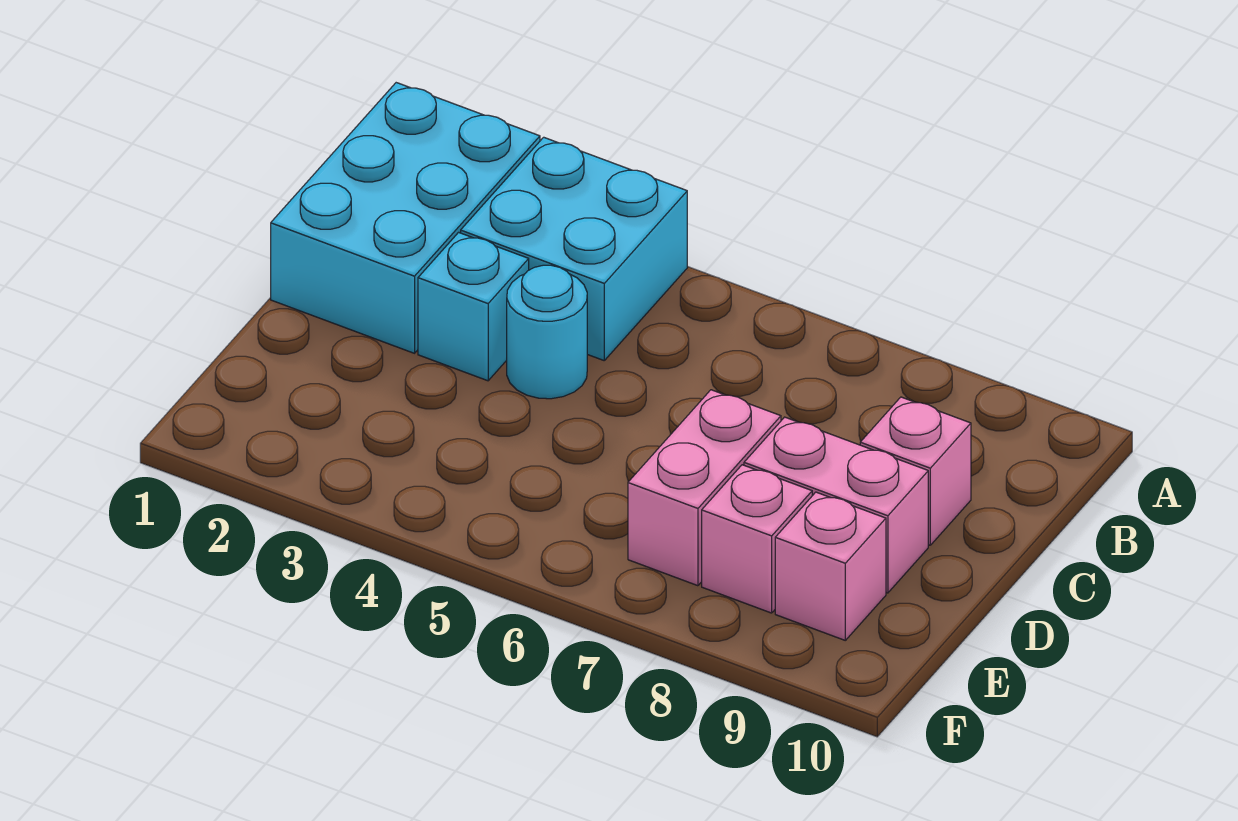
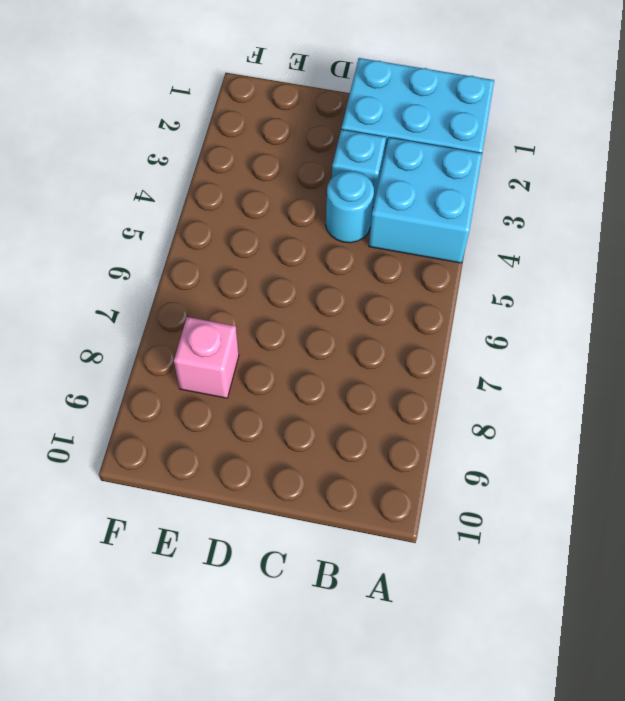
none -> pink 1x1 brick [860,397,971,545]
none -> pink 1x2 brick [628,390,781,586]

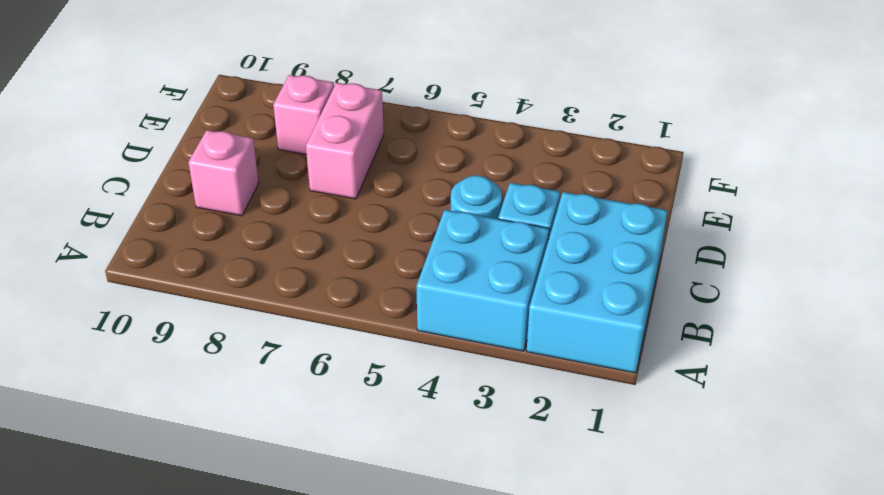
none -> pink 1x2 brick [744,417,928,593]
none -> pink 1x1 brick [775,492,886,640]

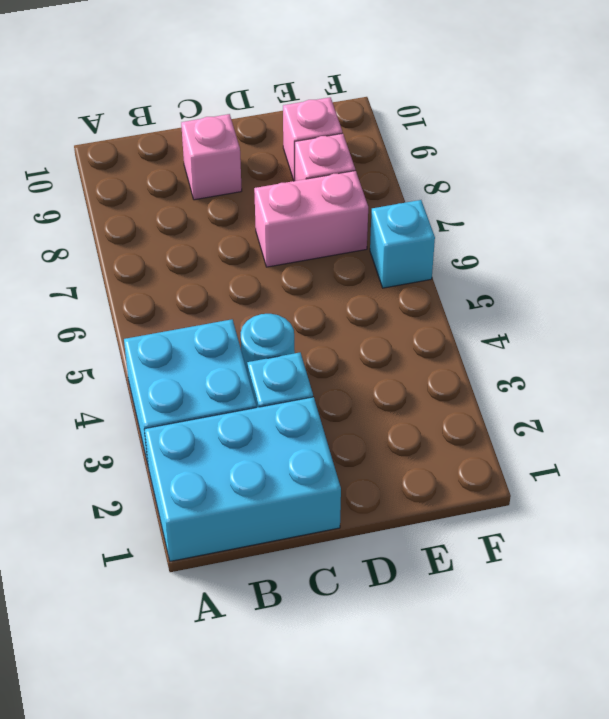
cyan 1x1 brick [370,200,435,288] -> none
none -> pink 1x2 brick [744,417,928,593]

